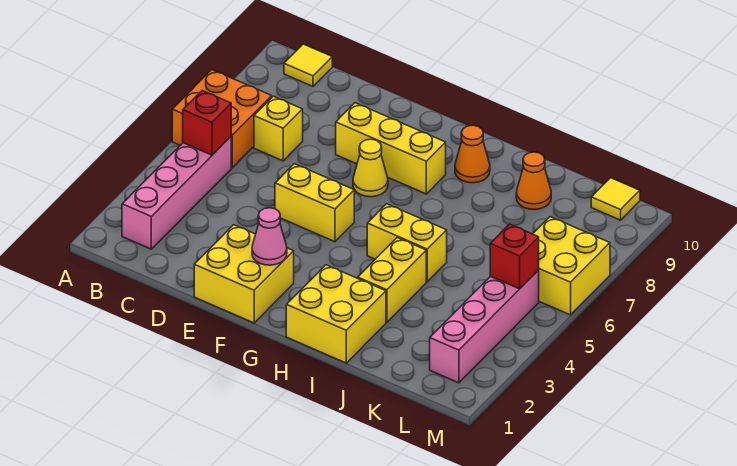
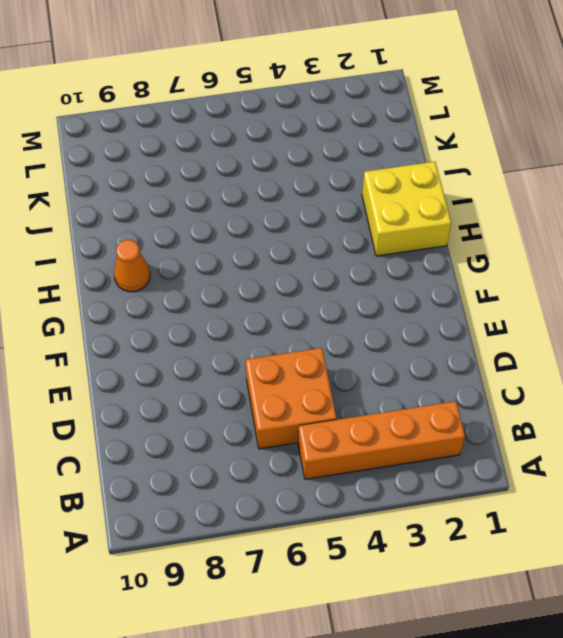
orange 1x4 brick [298,401,465,479] -> pink 1x4 brick [122,137,231,249]
orange 2x2 brick [246,348,336,449] -> orange 2x2 brick moved to [172,70,272,168]
none -> yellow 1x1 tile [284,44,332,86]
none -> yellow 1x1 brick [254,96,303,161]
none -> yellow 2x2 brick [194,225,294,323]

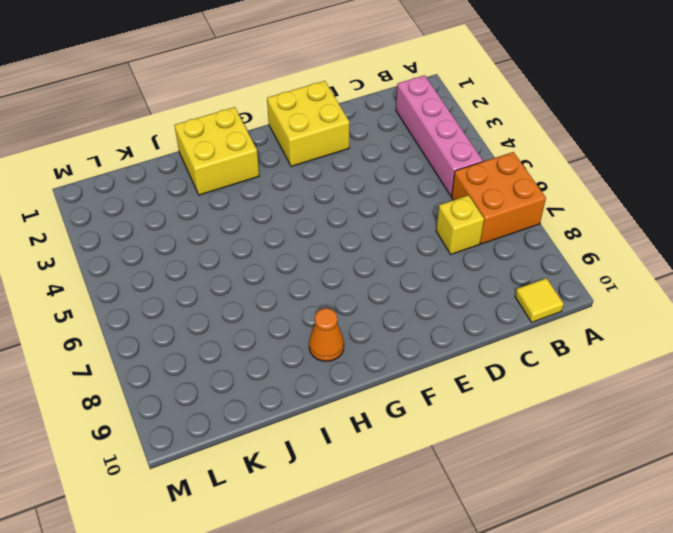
none -> yellow 1x2 brick [275,164,354,242]
none -> yellow 1x3 brick [336,103,446,194]
none -> yellow 1x1 cone [353,139,388,197]

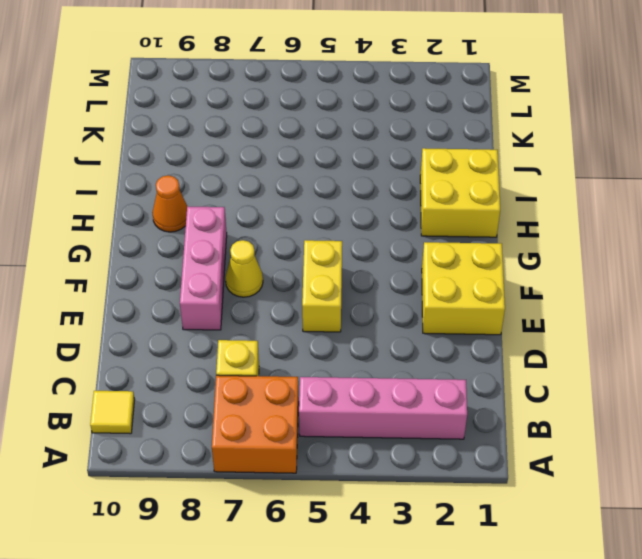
pink 1x3 brick [180,206,227,330] -> yellow 1x3 brick [336,103,446,194]
none -> yellow 1x2 brick [367,204,447,282]
none -> yellow 1x2 brick [358,238,426,322]
none -> orange 1x1 cone [516,152,551,210]

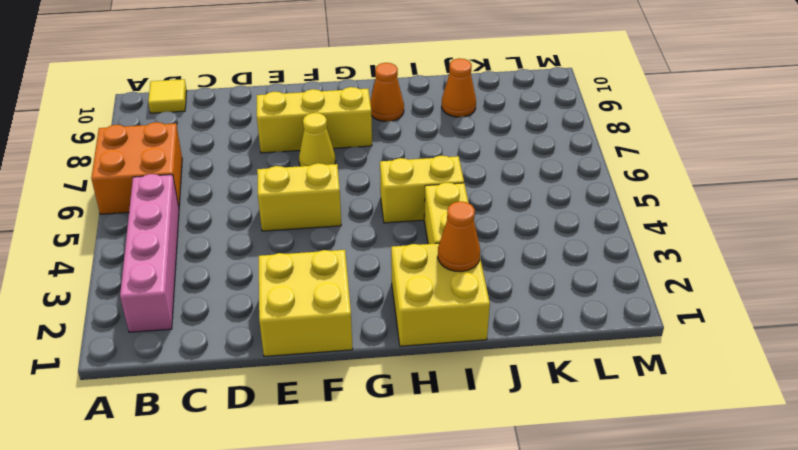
orange 1x1 cone [438,201,480,272] -> none
none -> yellow 1x1 brick [254,96,303,161]
none -> pink 1x4 brick [430,270,539,383]
none -> yellow 2x2 brick [533,217,610,315]

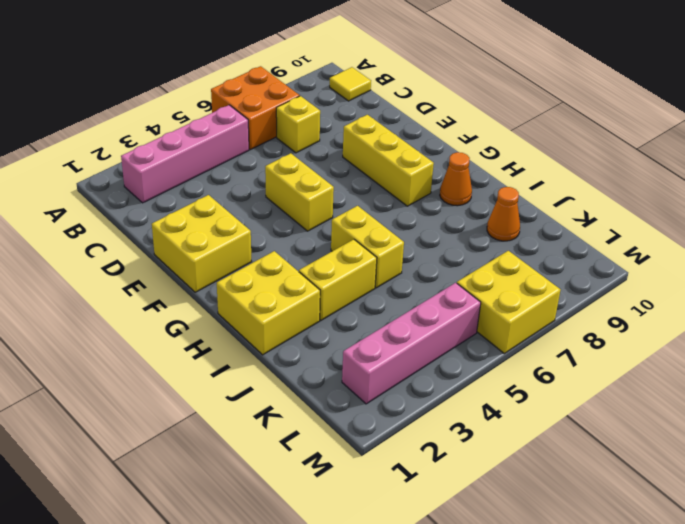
none -> yellow 1x1 cone [353,139,388,197]
none -> yellow 1x1 tile [591,178,640,220]
none -> red 1x1 brick [183,91,231,155]

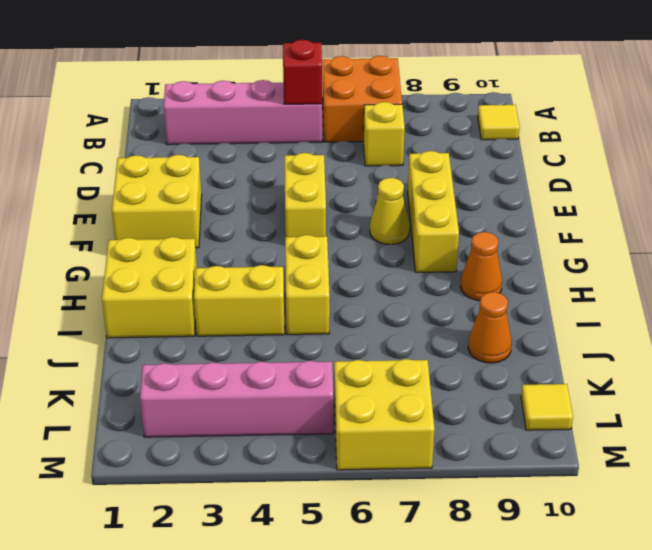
none -> pink 1x1 cone [252,208,287,265]
none -> red 1x1 brick [490,224,539,289]

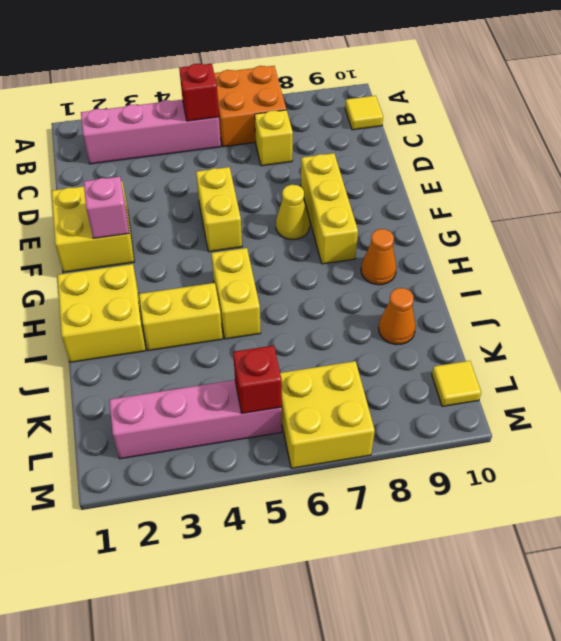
pink 1x1 brick [84,177,129,238] -> pink 1x1 cone [252,208,287,265]

